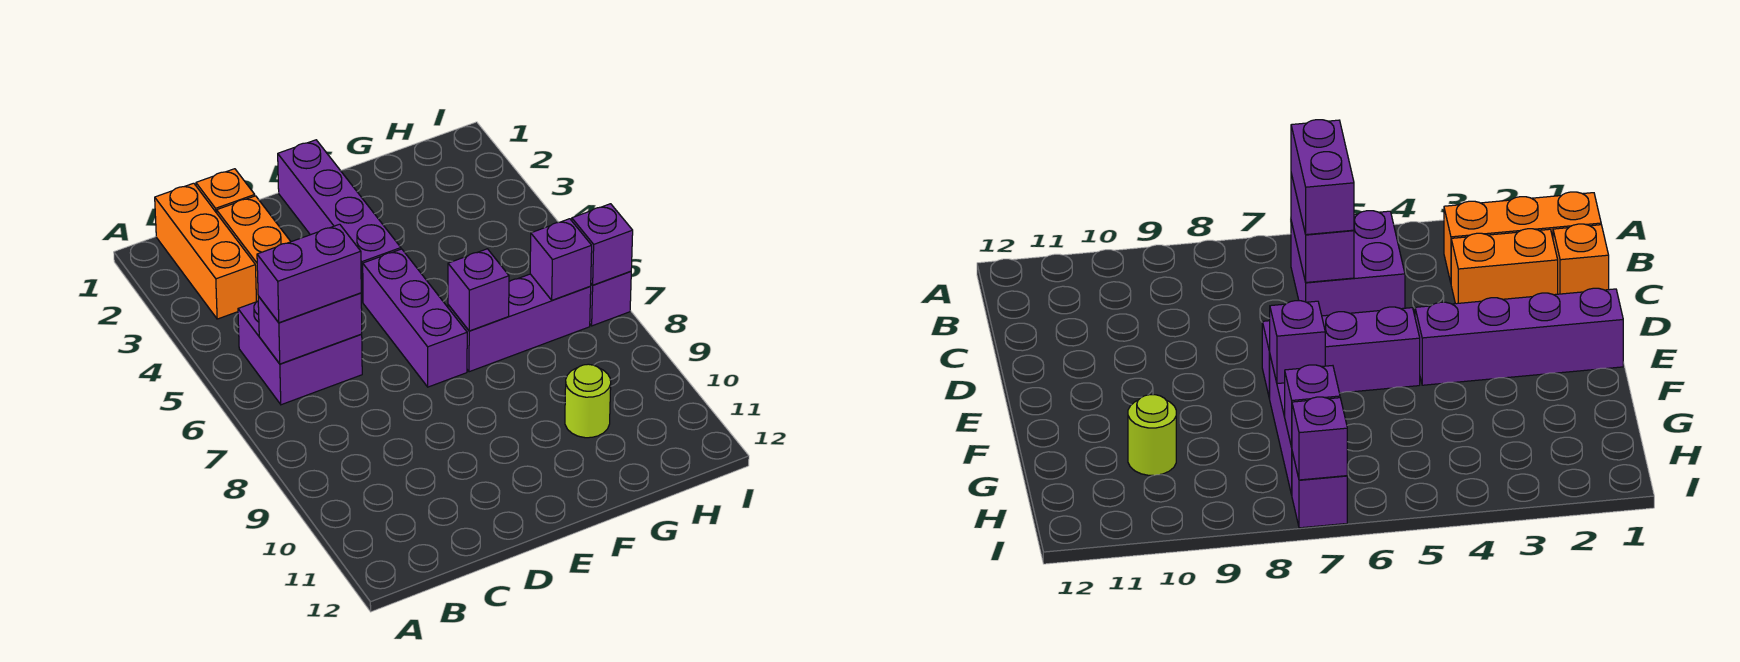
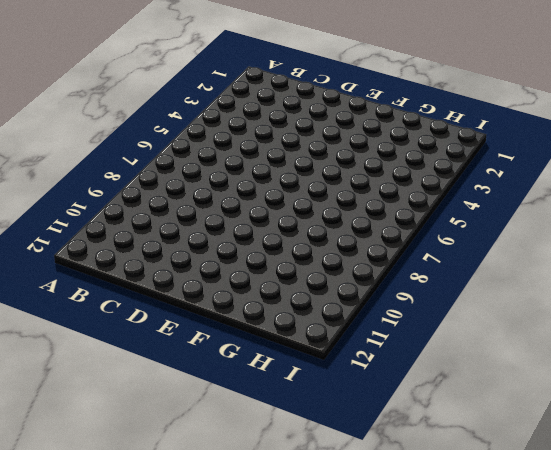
none -> orange 1x3 brick [155,183,257,319]
none -> purple 2x2 brick [238,301,362,405]
none -> orange 1x1 brick [196,169,255,213]

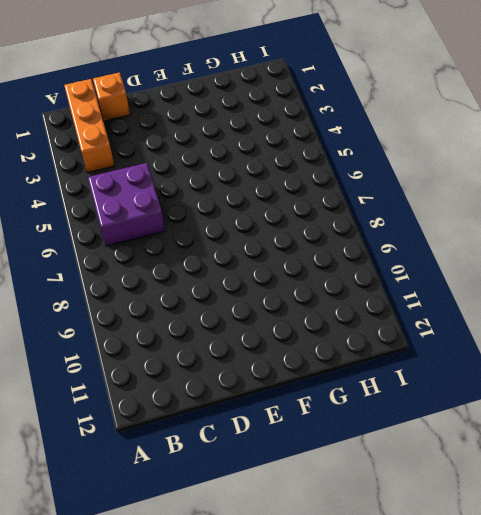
none -> orange 1x2 brick [217,196,291,301]
none -> purple 1x4 brick [278,140,401,302]
none -> purple 1x3 brick [363,249,467,387]

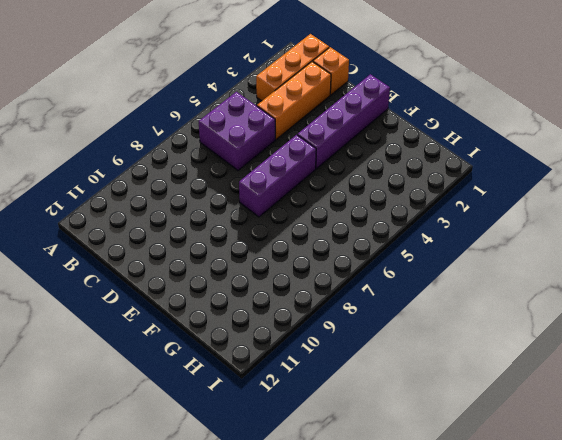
orange 1x3 brick [257,62,331,139] -> orange 1x2 brick [217,196,291,301]
none -> purple 1x3 brick [448,274,591,372]
none -> lime 1x1 round brick [565,364,611,438]
none -> purple 1x1 brick [590,271,631,326]

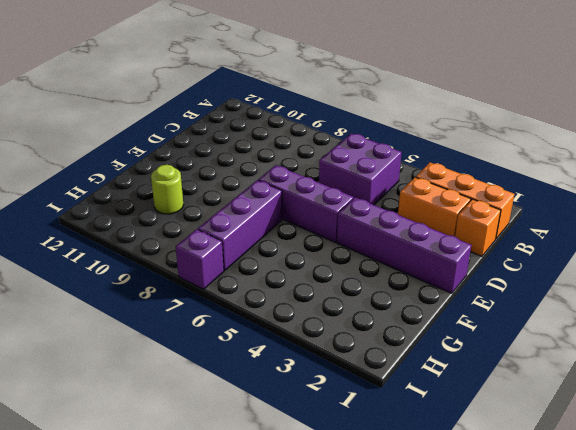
none -> purple 1x2 brick [258,293,362,364]
none -> purple 1x1 brick [448,249,509,331]
none -> purple 1x1 brick [530,219,592,300]

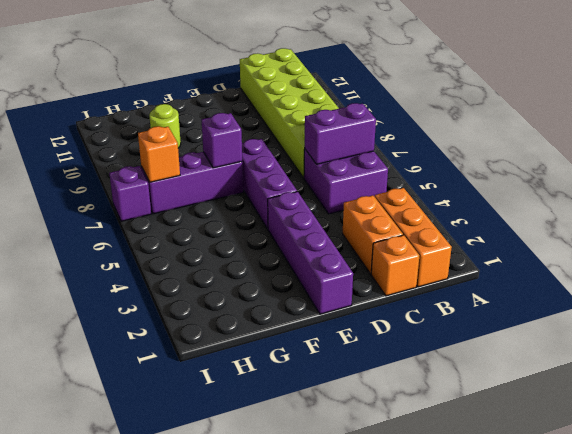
lime 2x6 brick [240,48,339,178] -> none
orange 1x1 brick [138,126,180,182] -> purple 1x1 brick [530,219,592,300]
none -> purple 1x1 brick [572,204,633,285]
none -> purple 1x2 brick [257,224,361,323]

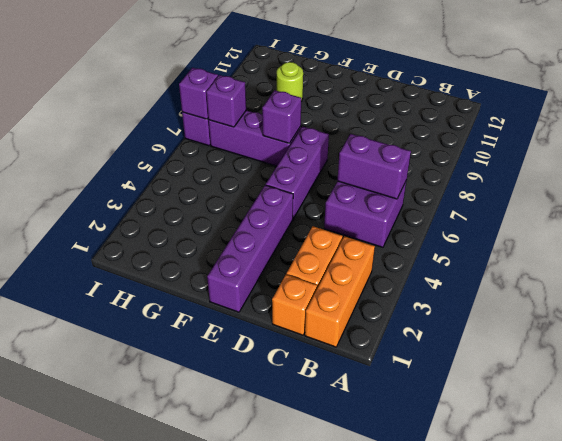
none -> purple 1x2 brick [257,224,361,323]

